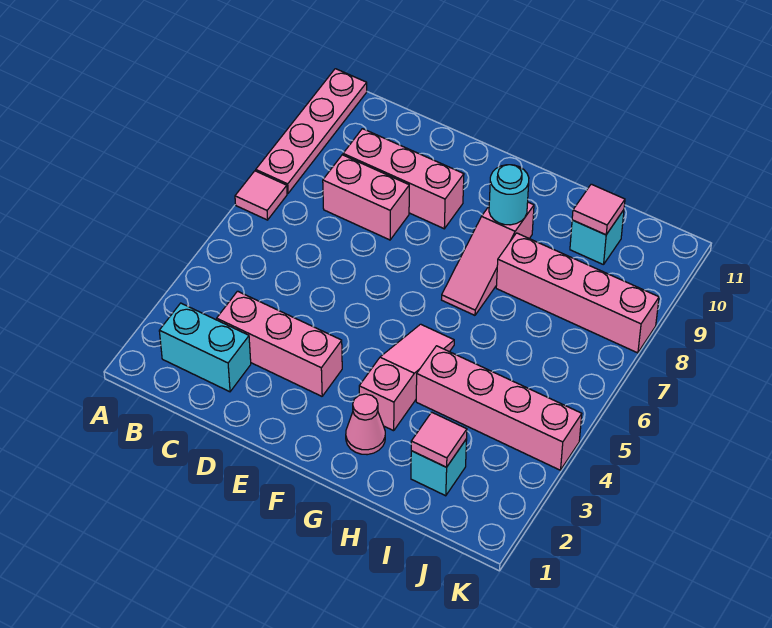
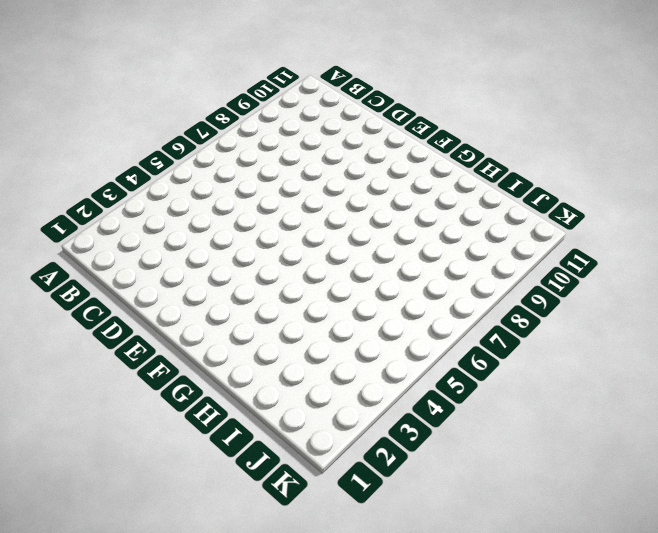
none -> pink 1x1 tile [235,171,287,220]
none -> pink 1x4 plate [256,69,367,193]
none -> cyan 1x2 brick [159,303,251,392]

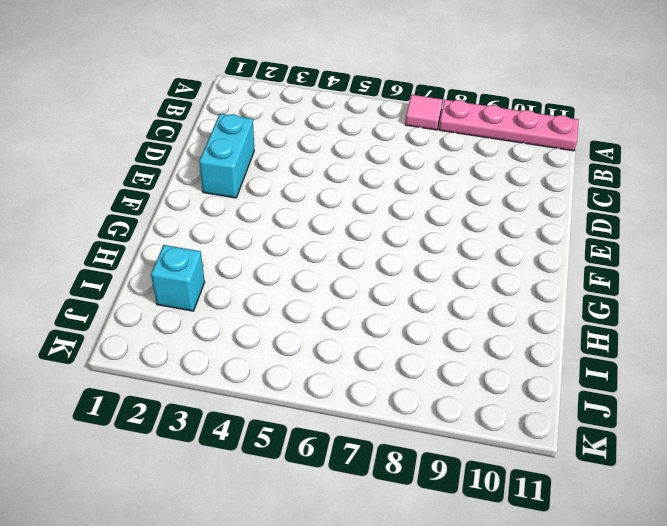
cyan 1x2 brick [199,114,254,198] -> cyan 1x2 brick moved to [159,303,251,392]
none -> pink 1x3 brick [217,291,342,396]
none -> pink 1x2 brick [323,155,409,240]
none -> pink 1x3 brick [343,129,464,229]

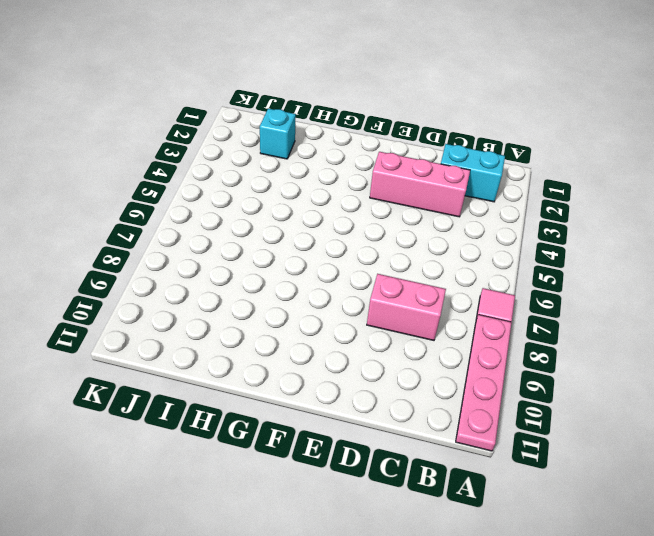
none -> pink 1x3 brick [343,129,464,229]
none -> pink 1x1 cone [346,394,385,455]
none -> pink 1x3 slope [359,324,454,431]

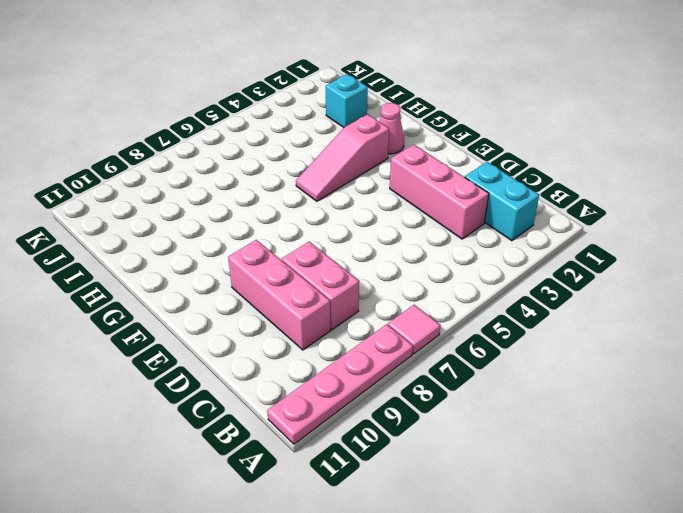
none -> pink 1x3 slope [442,202,534,315]
none -> pink 1x4 brick [416,346,582,470]
none -> pink 1x4 brick [496,233,659,353]

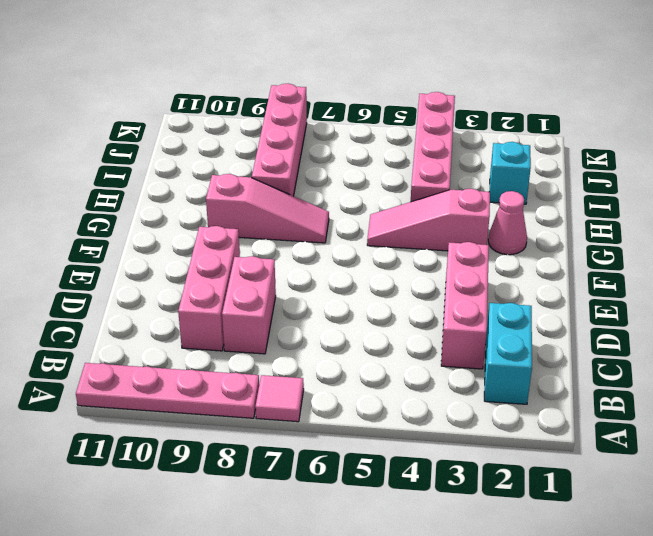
none -> cyan 1x1 brick [570,210,624,265]
none -> cyan 1x1 round brick [489,165,529,225]
none -> pink 1x1 tile [411,412,467,467]

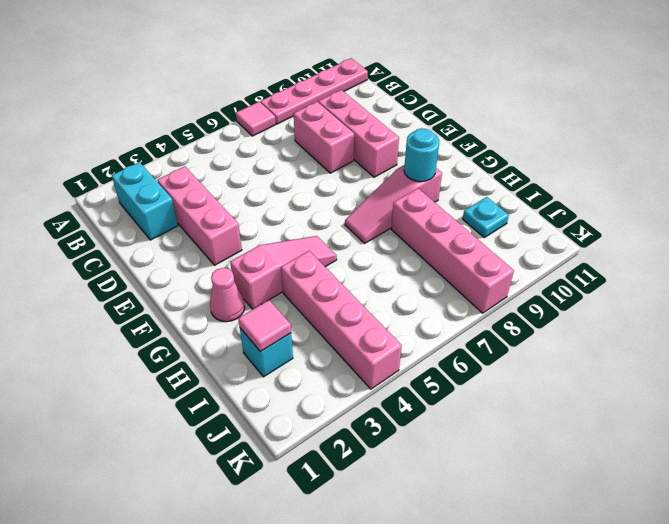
cyan 1x1 plate [463,197,509,237] -> cyan 1x1 brick [570,210,624,265]
none -> pink 1x1 tile [572,184,625,235]

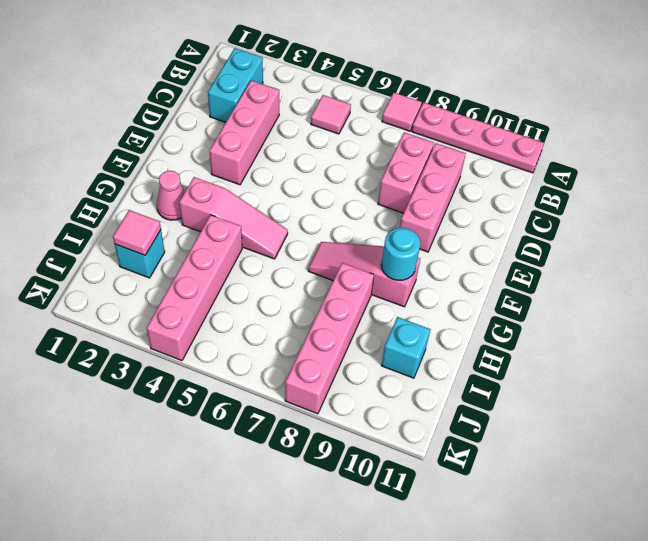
pink 1x1 tile [311,95,351,134] -> pink 1x1 tile moved to [572,184,625,235]

